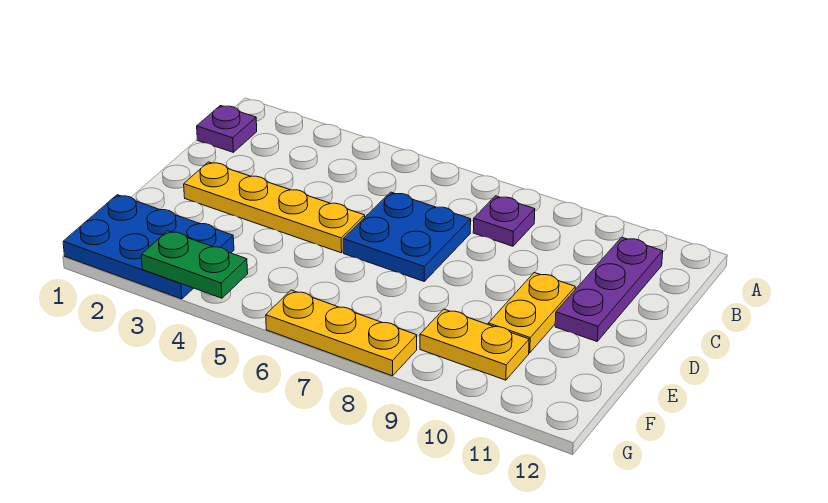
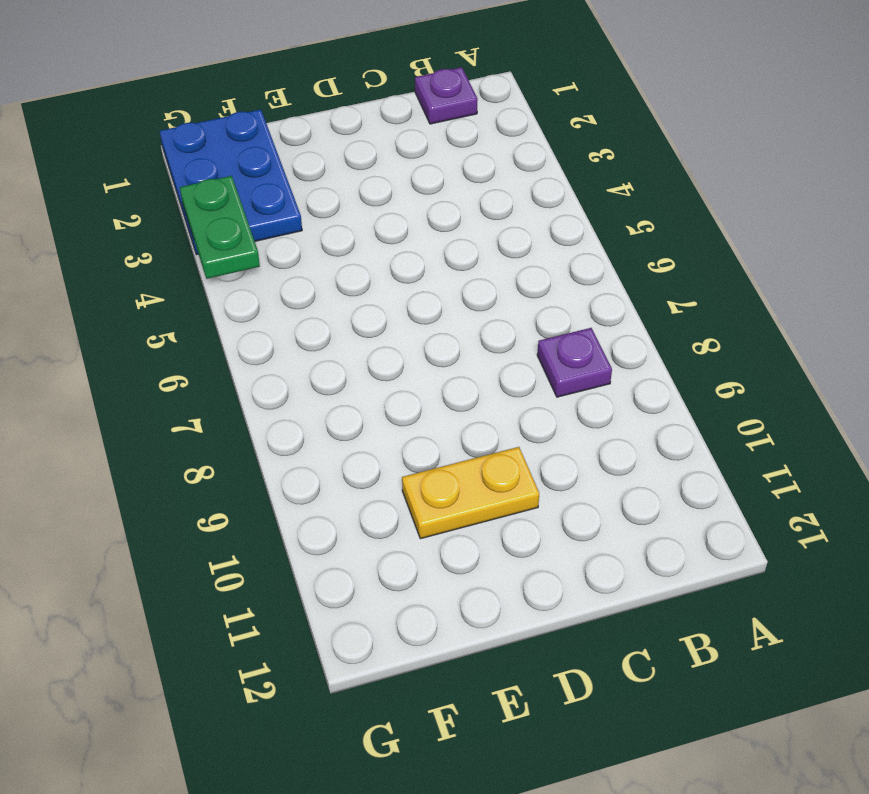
none -> purple 1x3 plate [555,237,663,341]
none -> blue 2x2 plate [343,192,471,281]

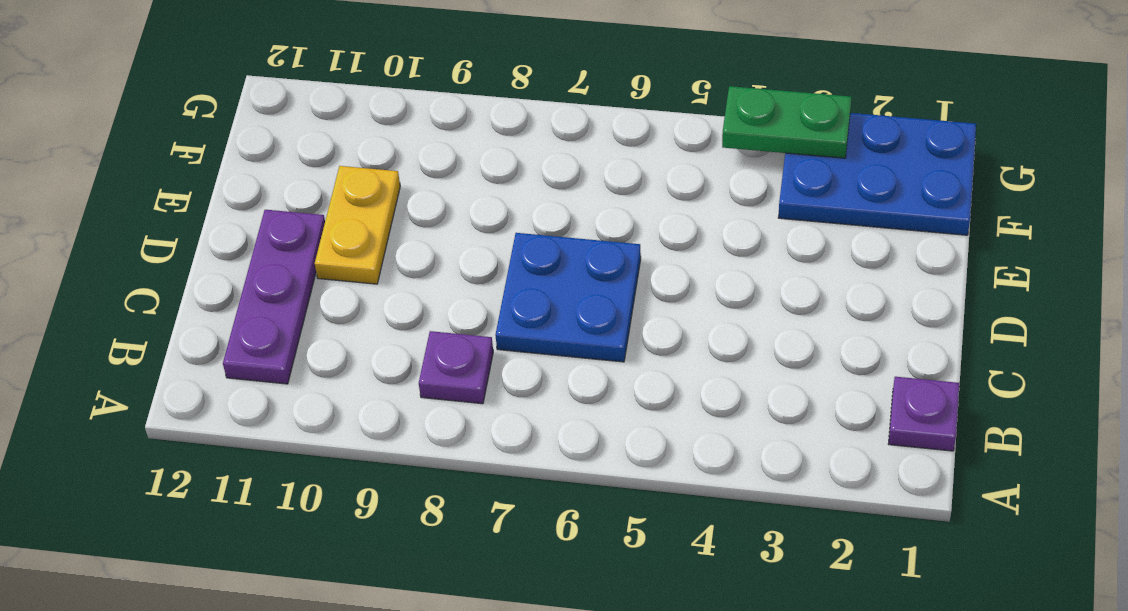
none -> yellow 1x4 plate [184,162,365,253]
none -> yellow 1x2 plate [420,309,529,380]

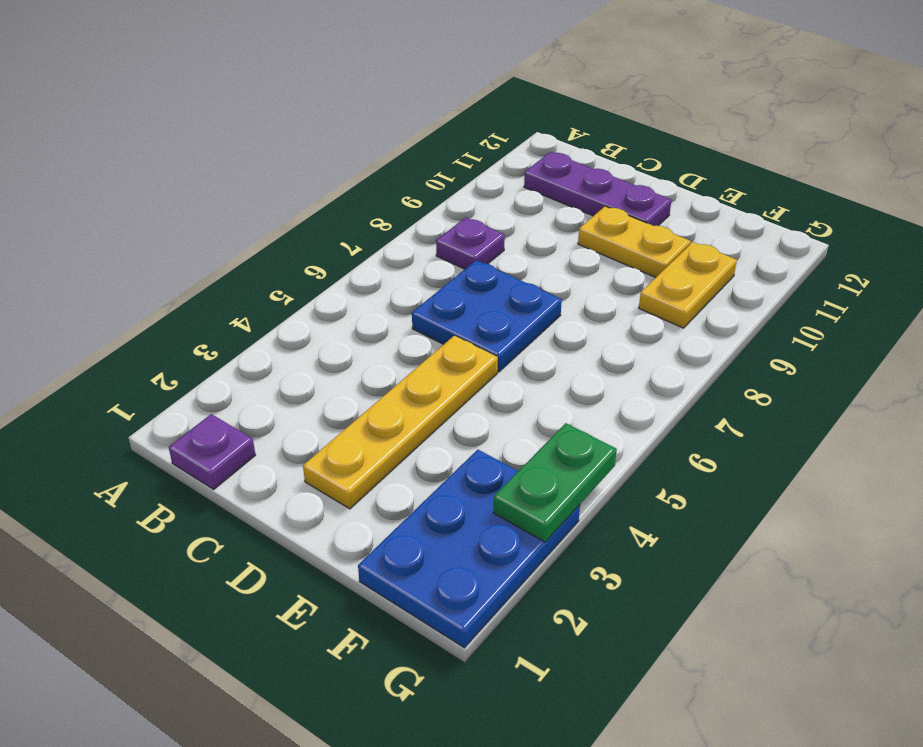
none -> yellow 1x3 plate [266,290,417,376]

